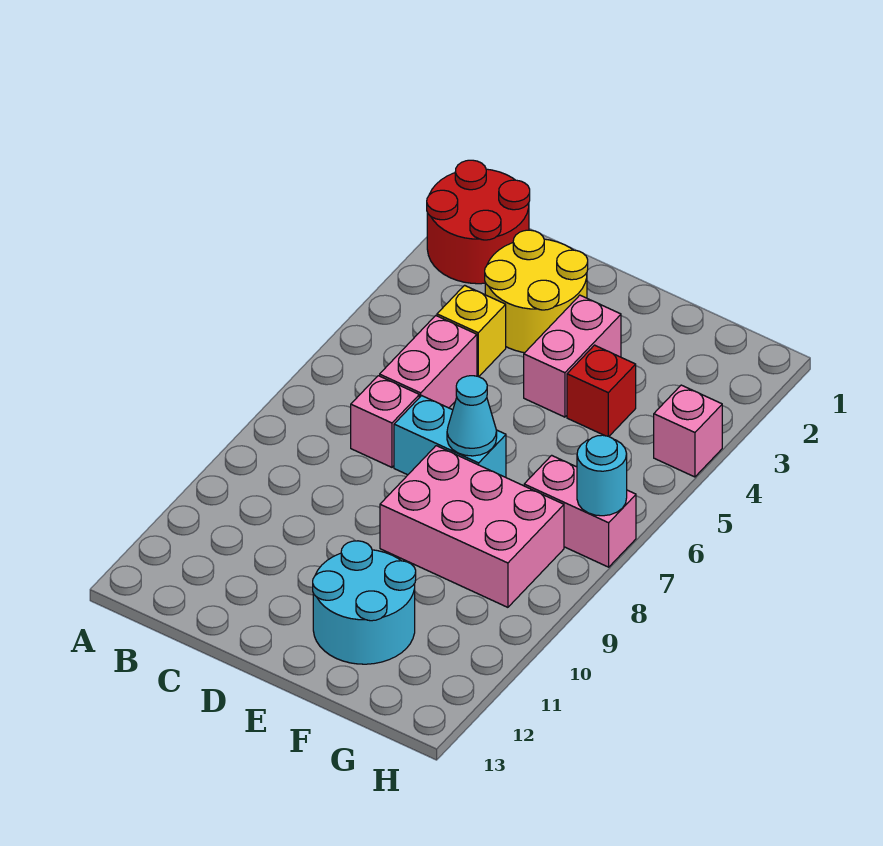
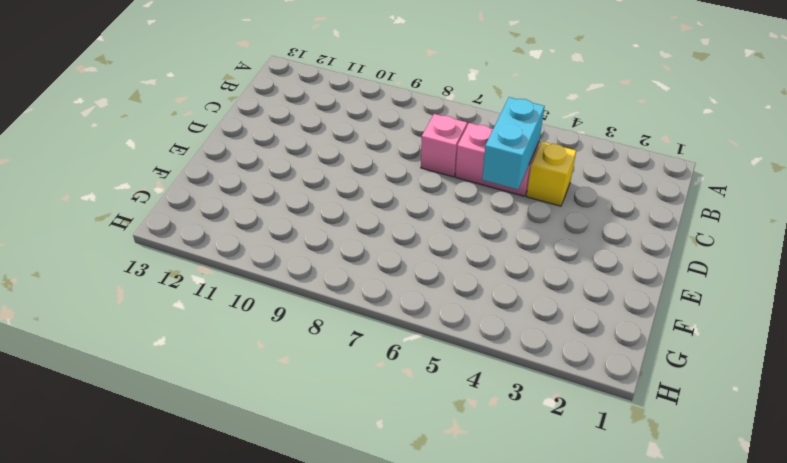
cyan 1x2 brick [482,97,545,189] -> cyan 1x2 brick moved to [394,396,506,477]
none -> red 2x2 round brick [427,160,530,284]
none -> yellow 2x2 round brick [485,230,588,353]
none -> pink 1x2 brick [524,295,621,417]

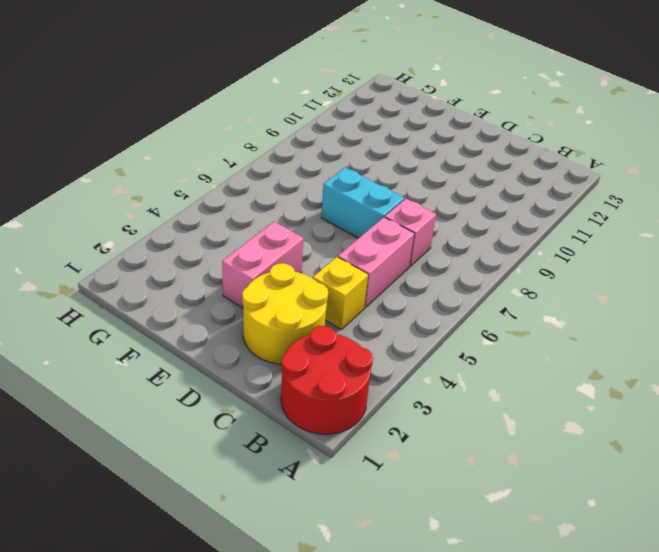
none -> pink 2x3 brick [380,446,564,607]
none -> cyan 2x2 round brick [313,541,416,664]
none -> red 1x1 brick [567,345,636,436]

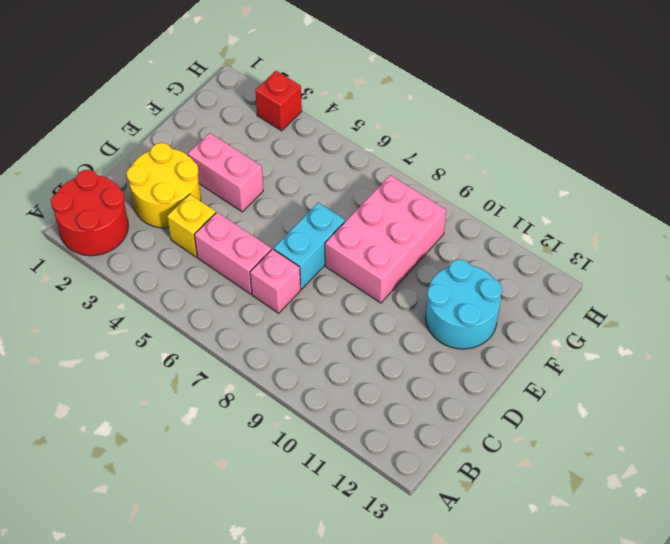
red 1x1 brick [255,71,302,131] -> red 1x1 brick moved to [567,345,636,436]
none -> pink 1x2 brick [524,455,636,567]
none -> pink 1x1 brick [654,385,722,477]
none -> cyan 1x1 cone [447,376,497,456]

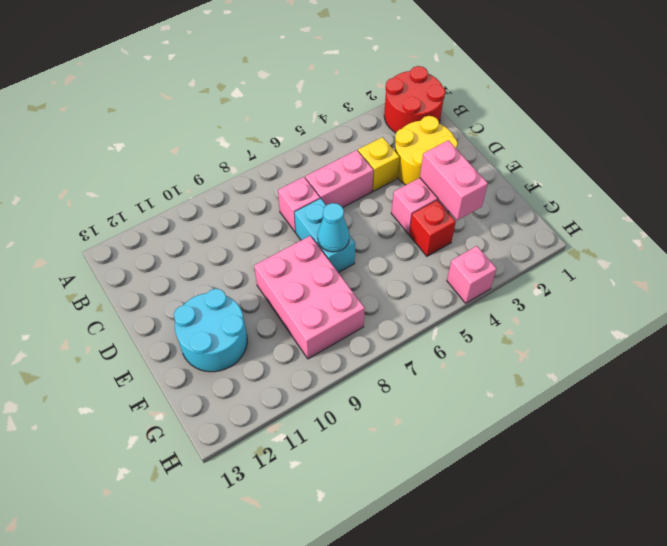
pink 1x2 brick [420,140,488,220] -> pink 1x2 brick moved to [524,455,636,567]
none -> cyan 1x1 round brick [577,435,627,516]

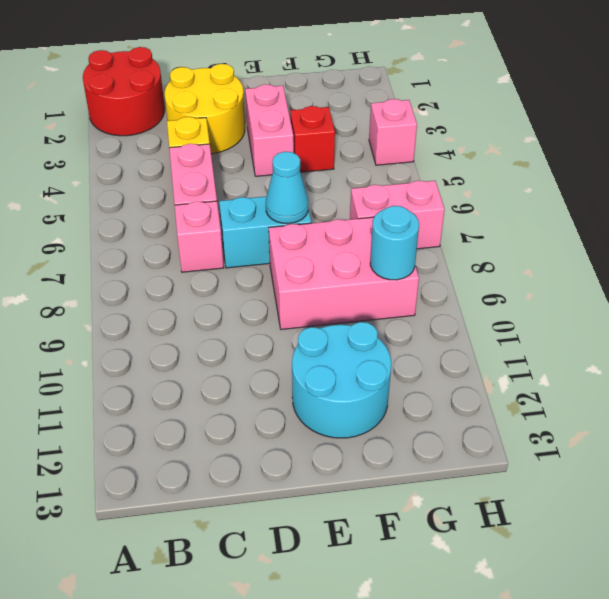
cyan 1x1 round brick [370,206,419,280] -> cyan 1x1 round brick moved to [577,435,627,516]

